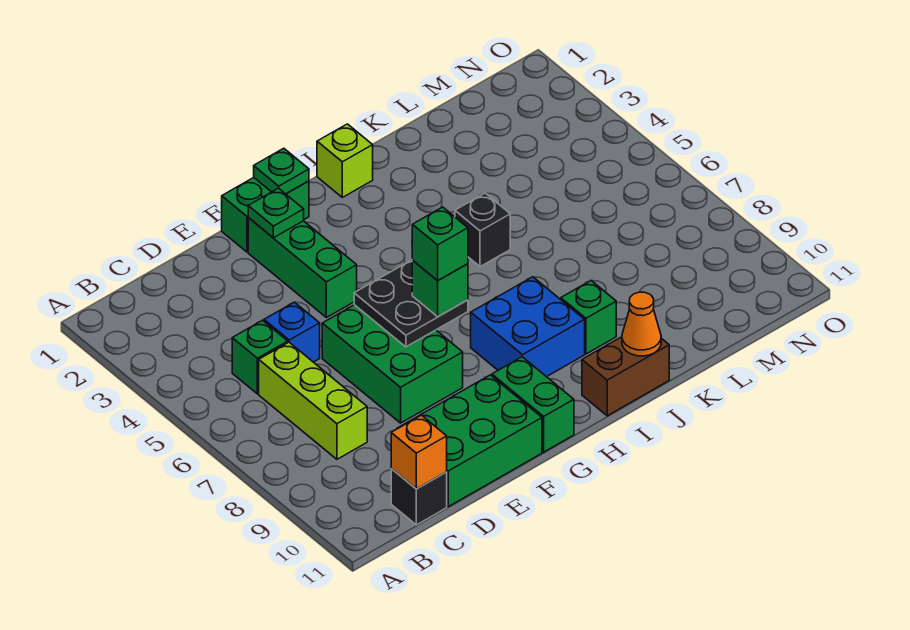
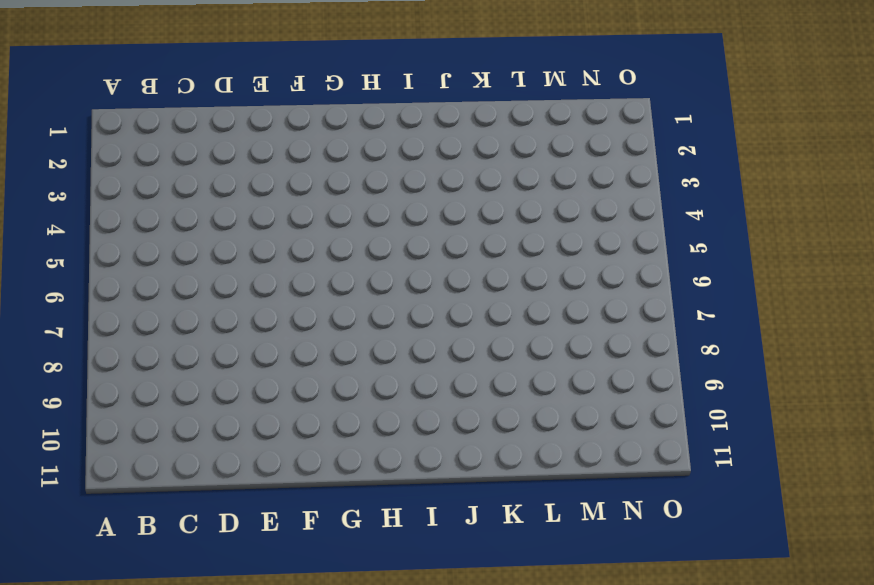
none -> green 1x1 brick [232,320,288,394]
none -> lime 1x3 brick [259,342,367,459]
none -> black 1x1 brick [391,469,447,525]

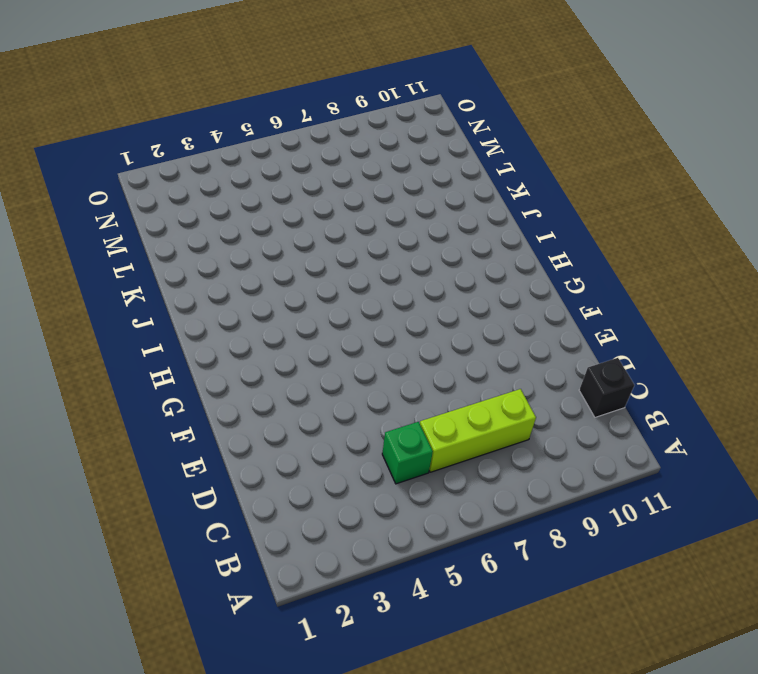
none -> blue 1x1 brick [264,302,320,362]
none -> green 2x3 brick [397,375,542,507]
none -> green 2x3 brick [322,305,463,423]

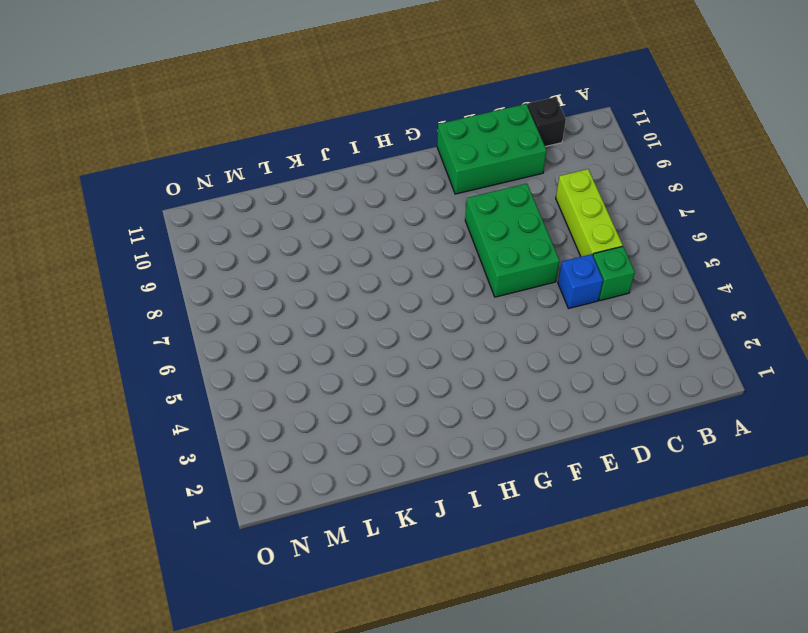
none -> green 1x2 brick [222,178,309,252]
none -> green 1x3 brick [248,218,357,318]
none -> green 1x2 brick [492,357,574,452]

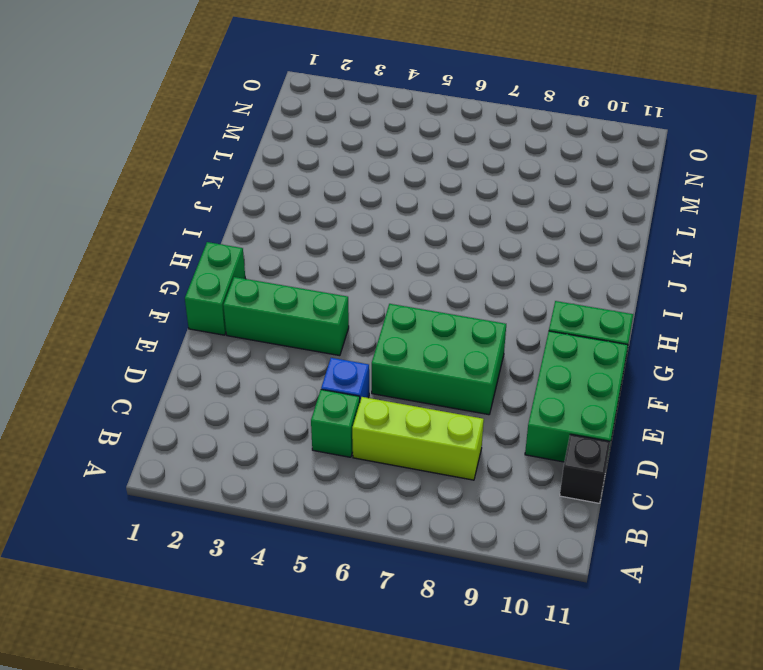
none -> blue 2x2 brick [471,277,585,377]
none -> lime 1x1 brick [317,124,373,197]
none -> brown 1x2 brick [582,337,669,416]

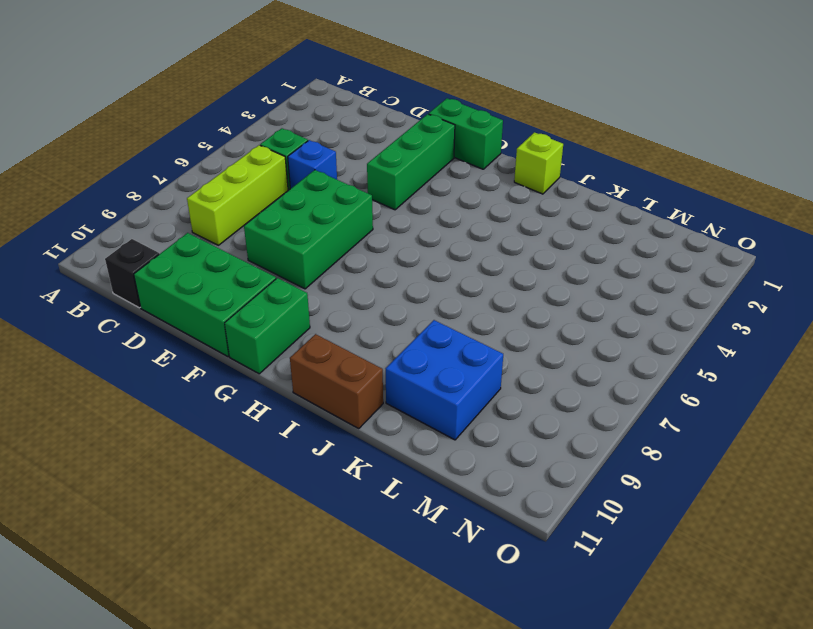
blue 2x2 brick [386,320,503,440] -> blue 2x2 brick moved to [471,277,585,377]
none -> black 1x1 brick [455,193,510,267]
none -> green 1x1 brick [561,281,616,354]
none -> orange 1x1 brick [391,415,447,489]

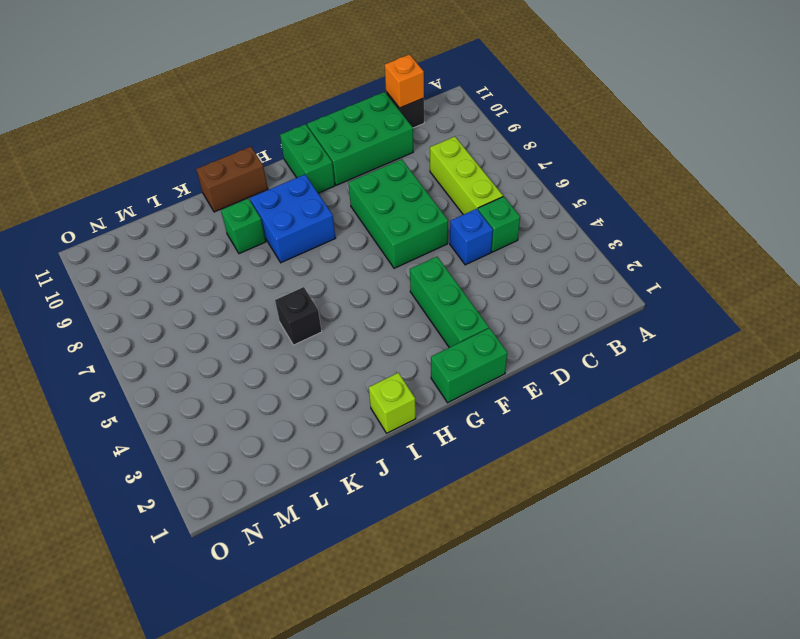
none -> green 1x1 plate [248,188,304,238]
none -> black 2x2 plate [354,260,468,347]
none -> green 1x1 plate [254,148,309,194]

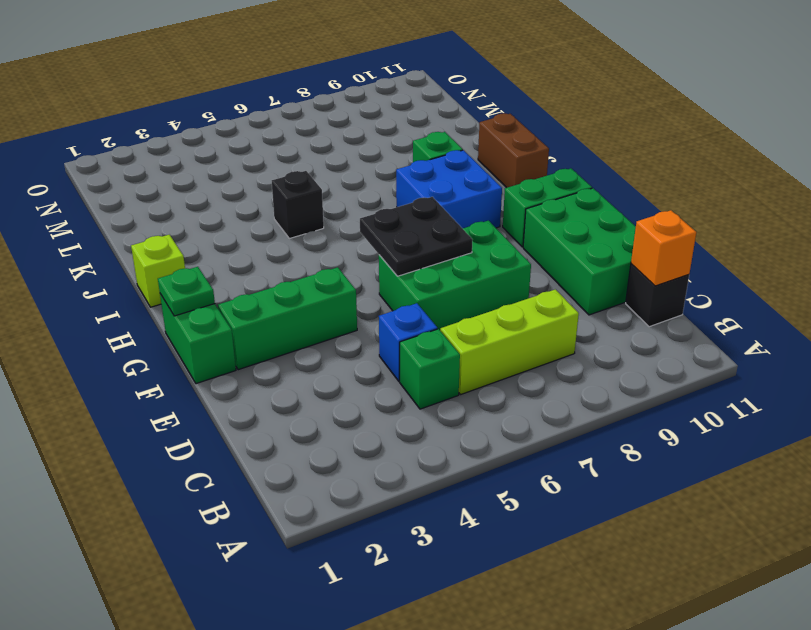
none -> green 1x1 plate [248,188,304,238]
none -> orange 1x1 cone [622,292,661,356]
none -> green 1x1 brick [412,261,468,317]

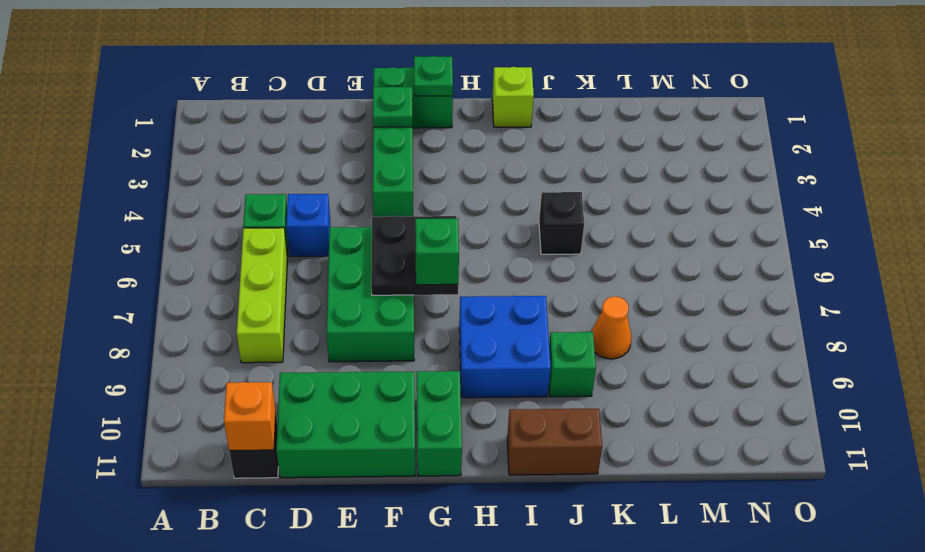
orange 1x1 cone [591,296,631,359] -> orange 1x1 cone moved to [622,292,661,356]
none -> green 1x1 brick [412,207,468,281]

